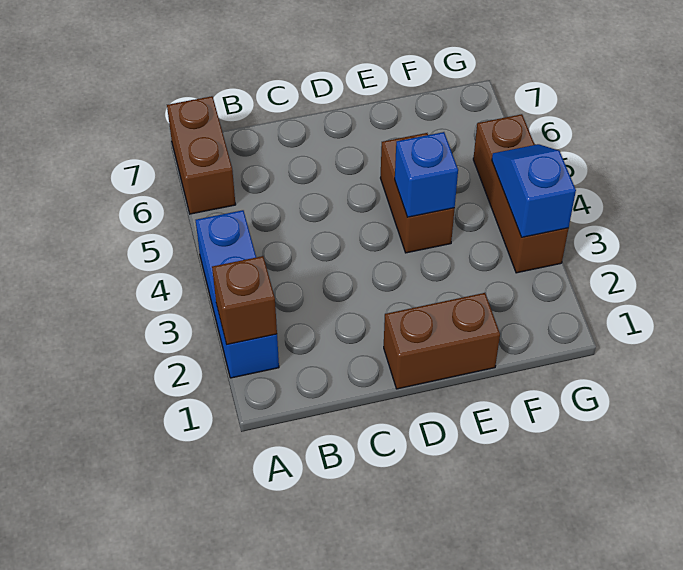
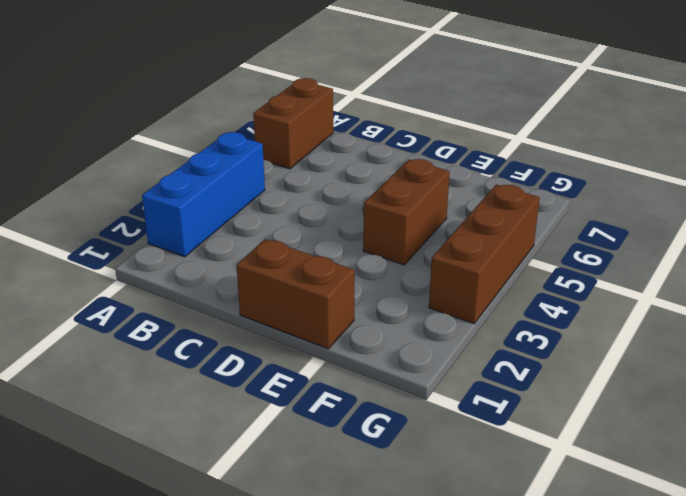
none -> brown 1x1 brick [212,256,277,344]
none -> blue 1x1 brick [395,132,458,217]

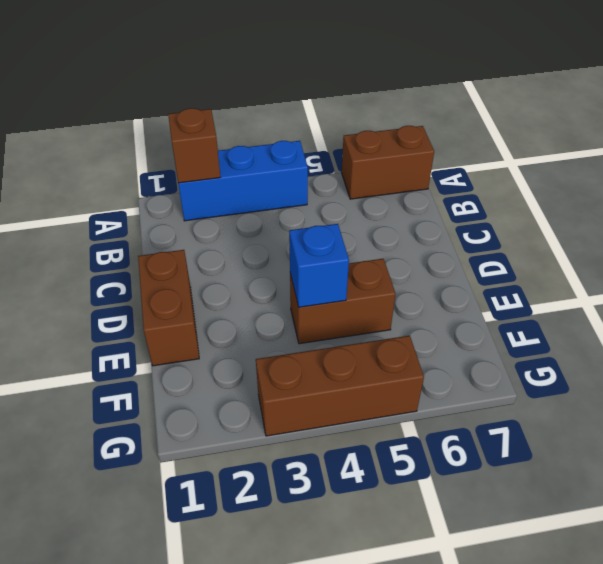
none -> blue 1x2 slope [492,144,576,237]

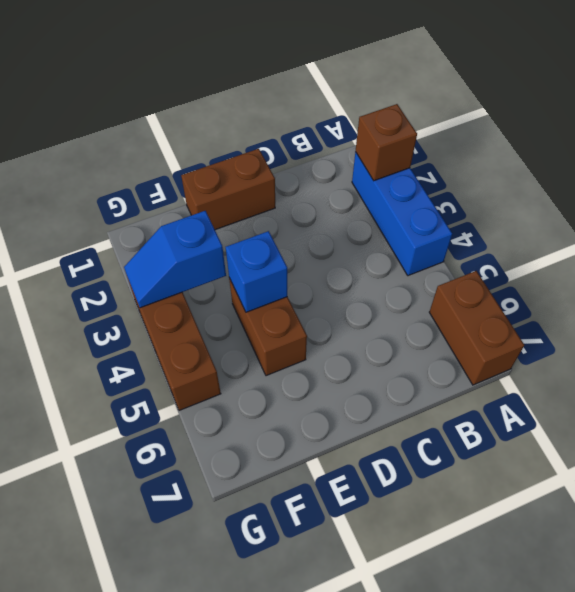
blue 1x2 slope [124,211,226,308] -> blue 1x2 slope turned to [492,144,576,237]

